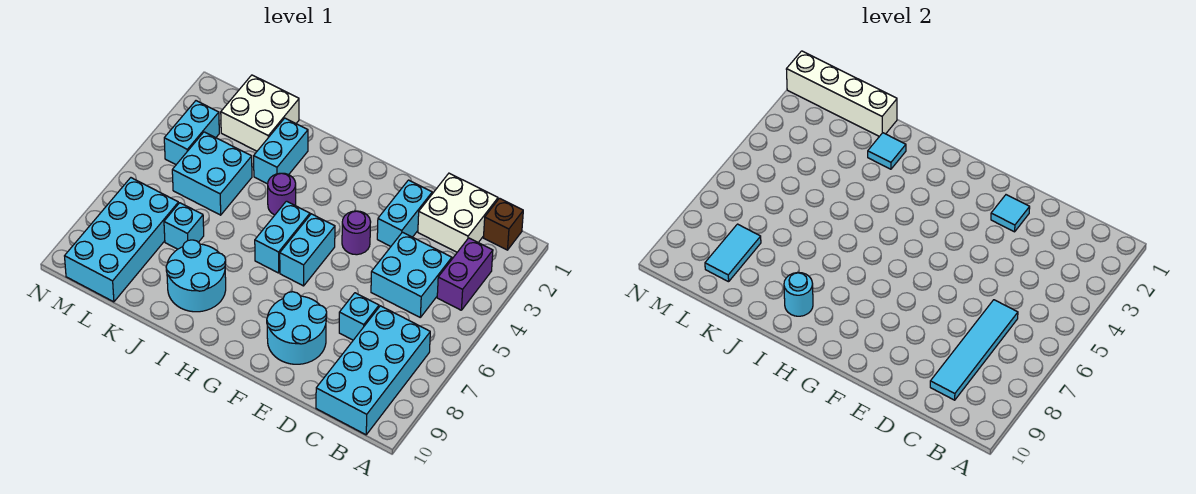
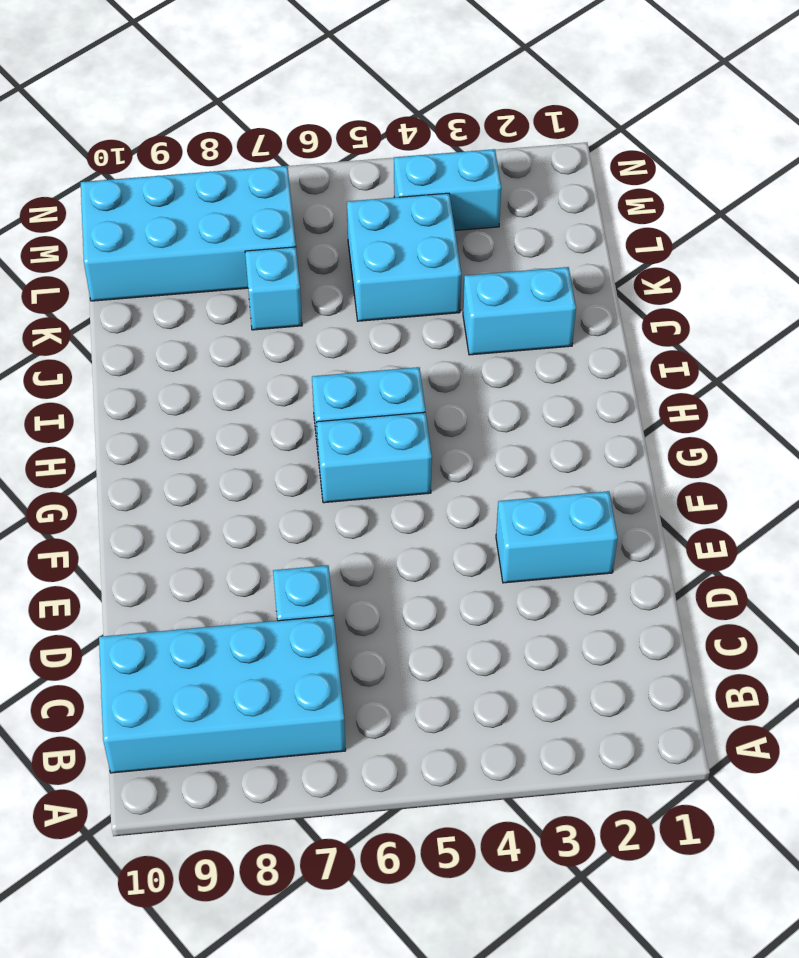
none -> brown 1x1 brick [483,198,523,250]
none -> purple 1x2 brick [437,238,493,310]
none -> white 2x2 brick [418,173,498,252]

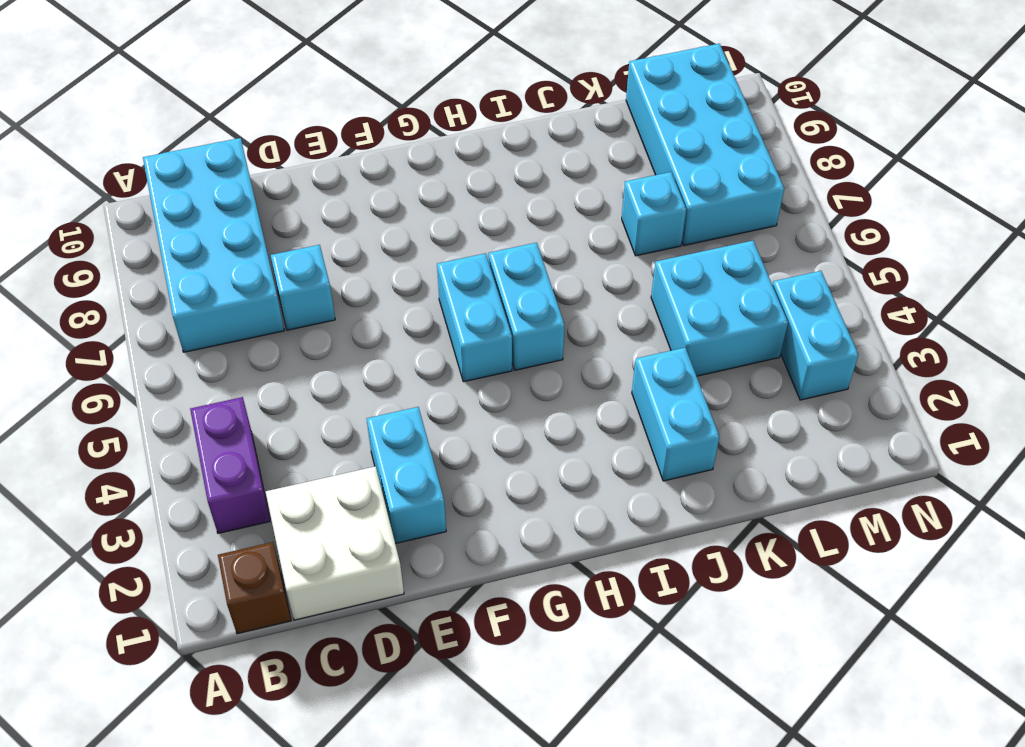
none -> cyan 2x2 brick [371,232,452,317]
none -> cyan 2x2 round brick [267,292,327,364]
none -> purple 1x1 round brick [342,211,371,255]

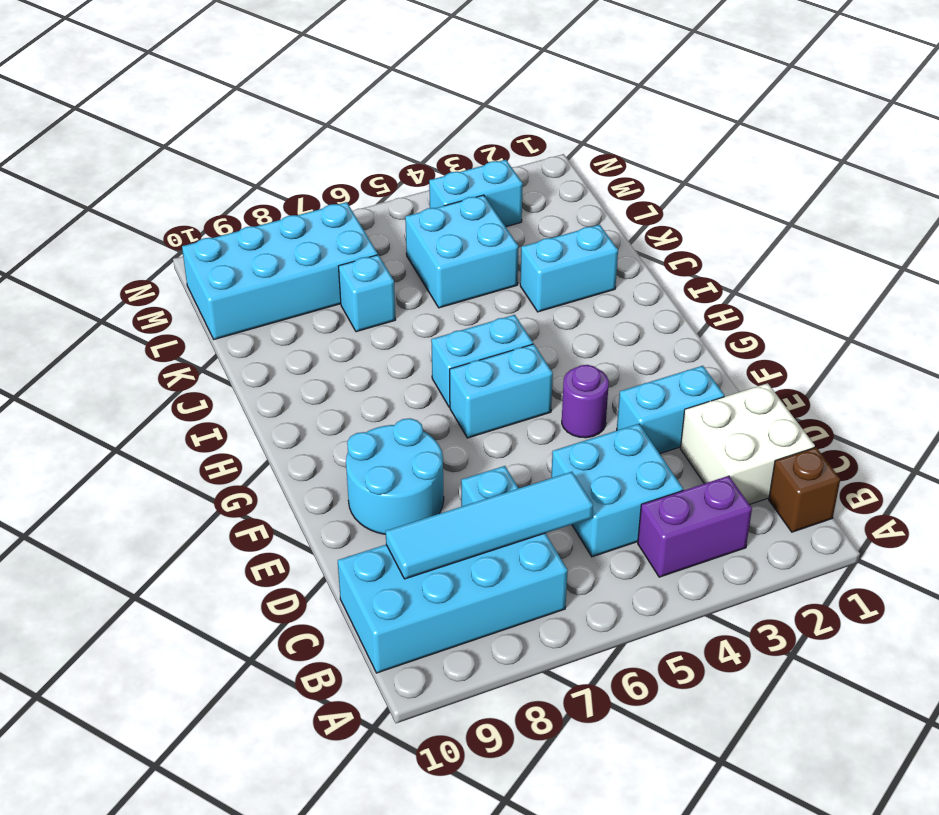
none -> purple 1x1 round brick [268,173,296,215]
none -> cyan 2x2 round brick [166,240,226,312]
none -> white 2x2 brick [221,75,299,151]

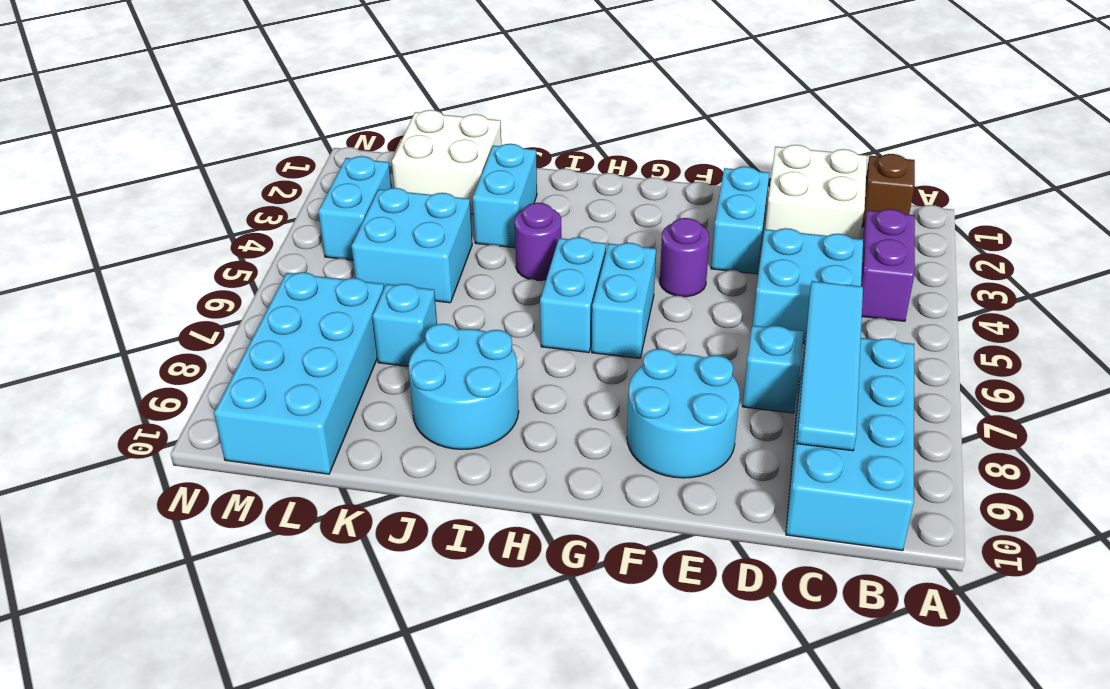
none -> cyan 1x1 tile [991,195,1030,232]
none -> cyan 1x1 round brick [784,272,813,316]
none -> cyan 1x1 tile [868,133,906,169]

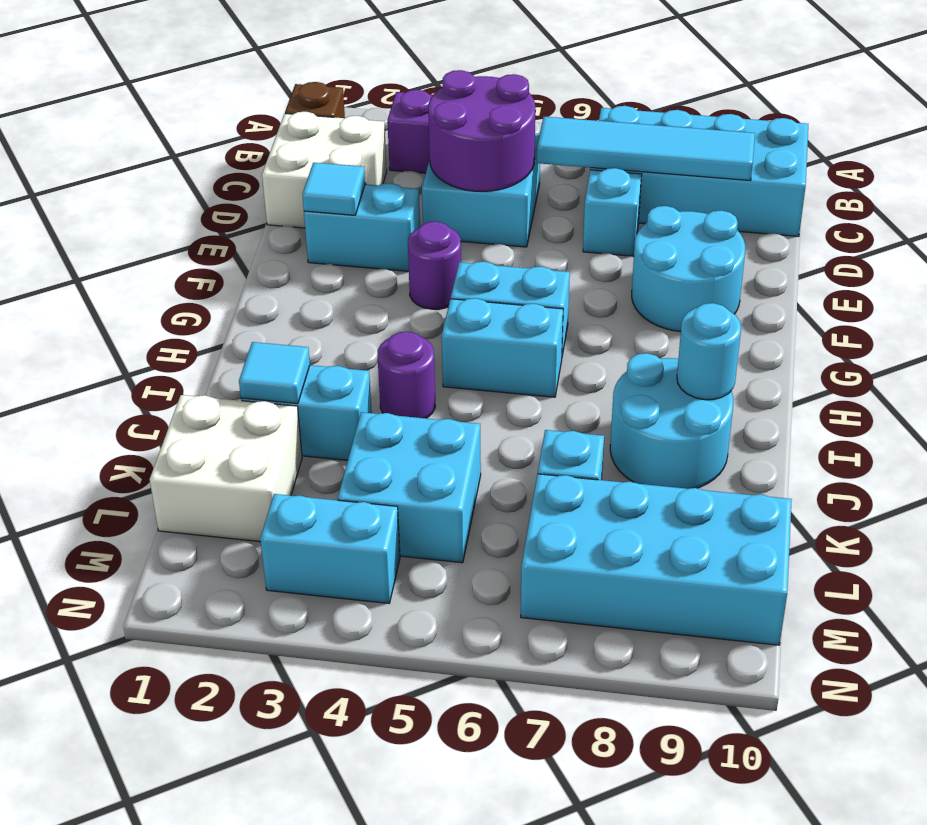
purple 2x2 round brick [428,70,535,192] -> none
none -> white 1x4 brick [786,51,897,136]
none -> cyan 1x2 tile [705,224,761,282]

